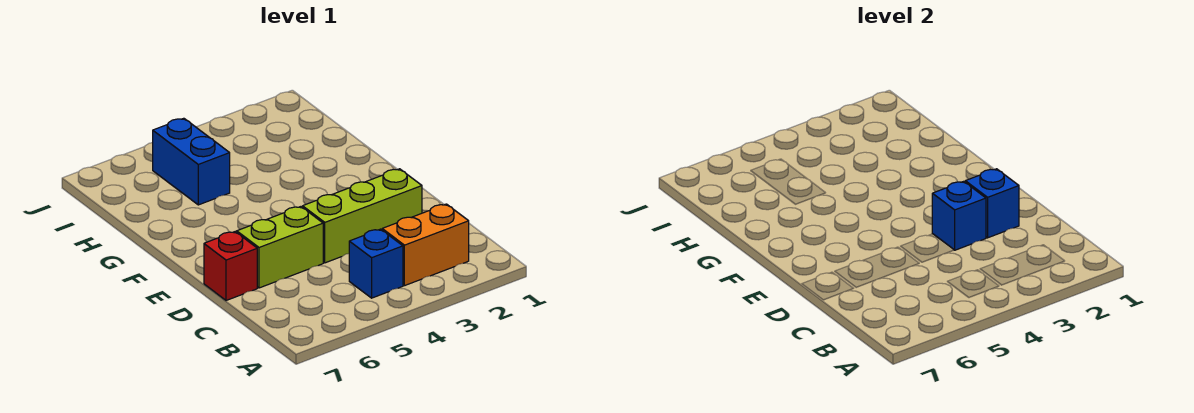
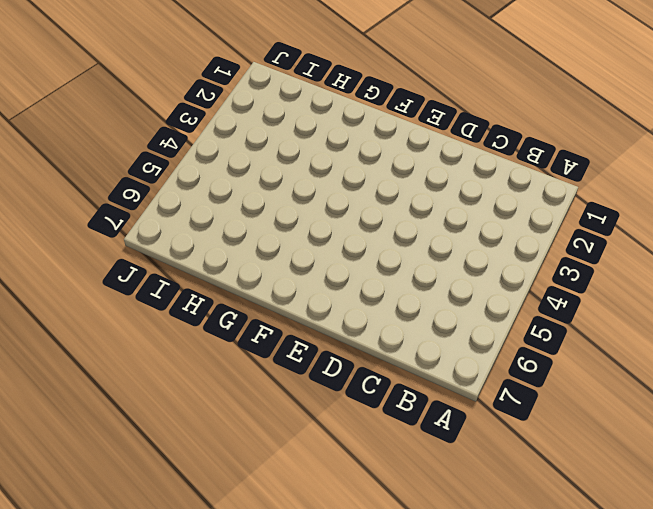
none -> orange 1x2 brick [382,204,469,286]
none -> blue 1x1 brick [349,229,403,298]

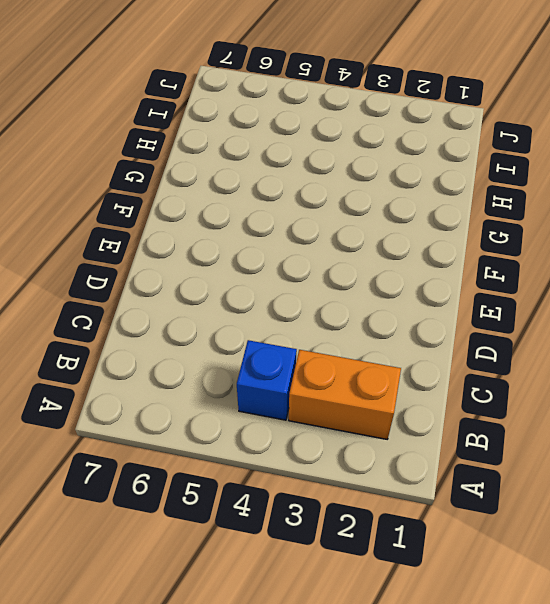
none -> lime 1x3 brick [303,169,422,263]
none -> lime 1x2 brick [237,207,323,288]

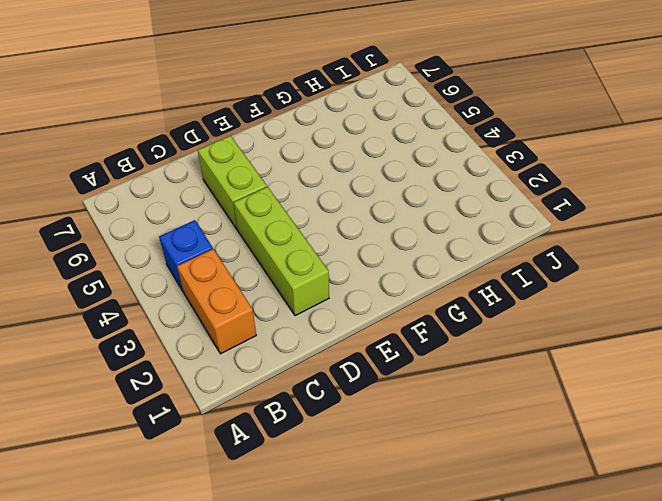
none -> red 1x1 brick [204,232,257,301]
none -> blue 1x2 brick [153,118,230,205]

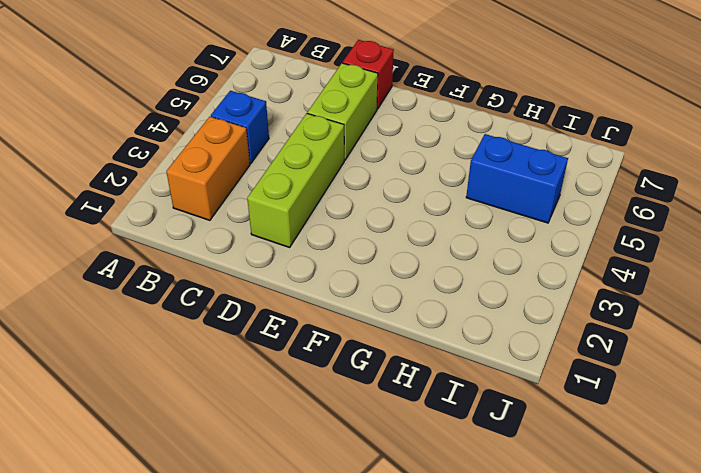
none -> blue 1x1 brick [965,169,1019,238]
none -> blue 1x1 brick [932,181,986,250]

